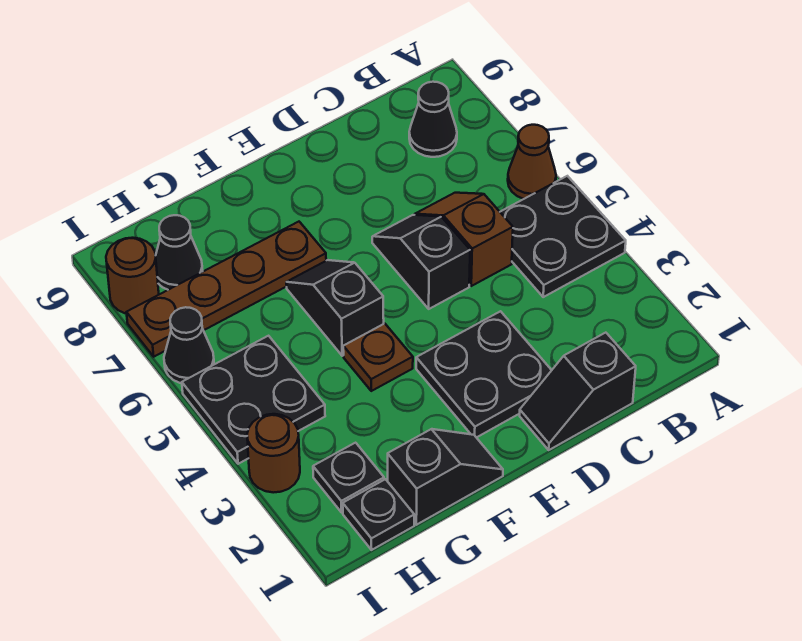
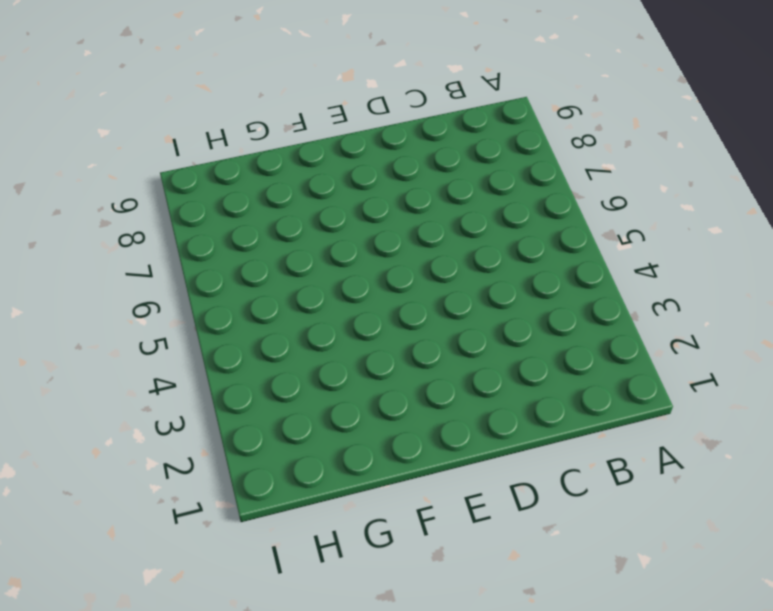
none -> black 2x2 plate [500,176,626,297]
none -> brown 1x1 cone [508,125,556,199]
none -> black 1x1 cone [409,82,457,157]

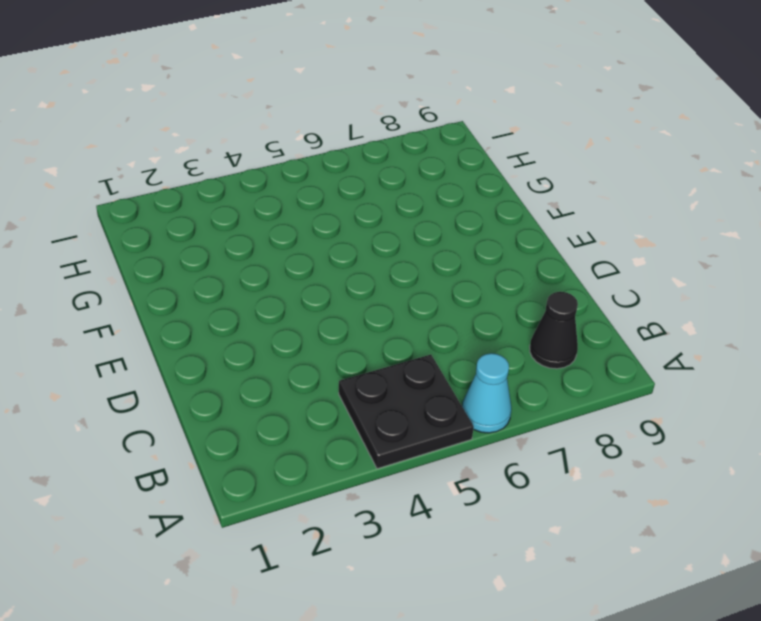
cyan 1x1 cone [462,353,511,433] -> brown 1x1 cone [508,125,556,199]
none -> black 1x2 slope [520,333,636,450]
none -> brown 1x2 slope [415,193,513,286]
none -> black 2x2 plate [416,311,552,438]

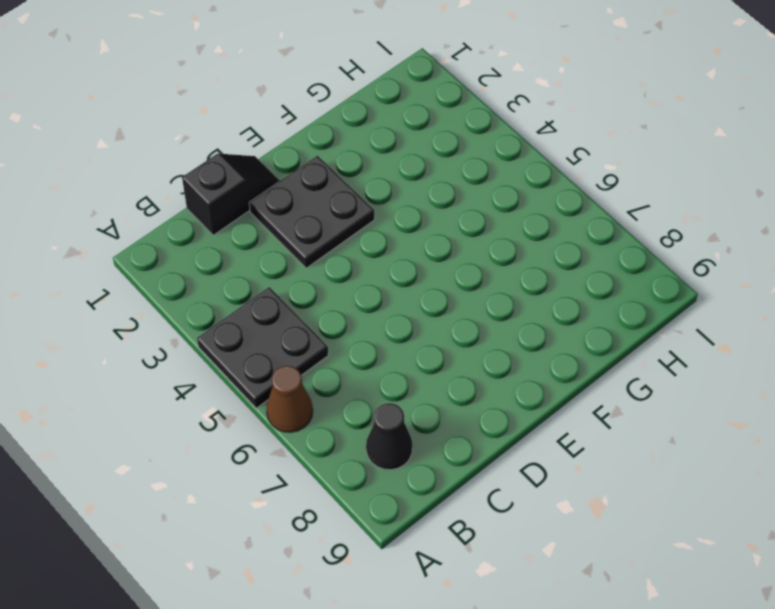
none -> brown 1x2 slope [415,193,513,286]
none -> black 1x2 slope [372,215,470,309]
none -> black 1x2 slope [388,429,503,525]

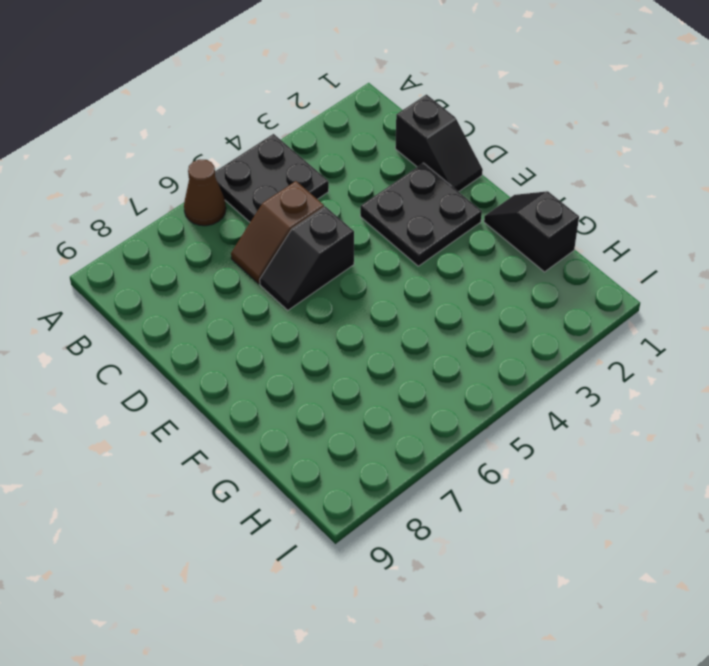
none -> black 1x1 cone [409,82,457,157]
none -> brown 1x1 plate [343,324,413,391]
none -> black 1x2 slope [286,260,384,356]

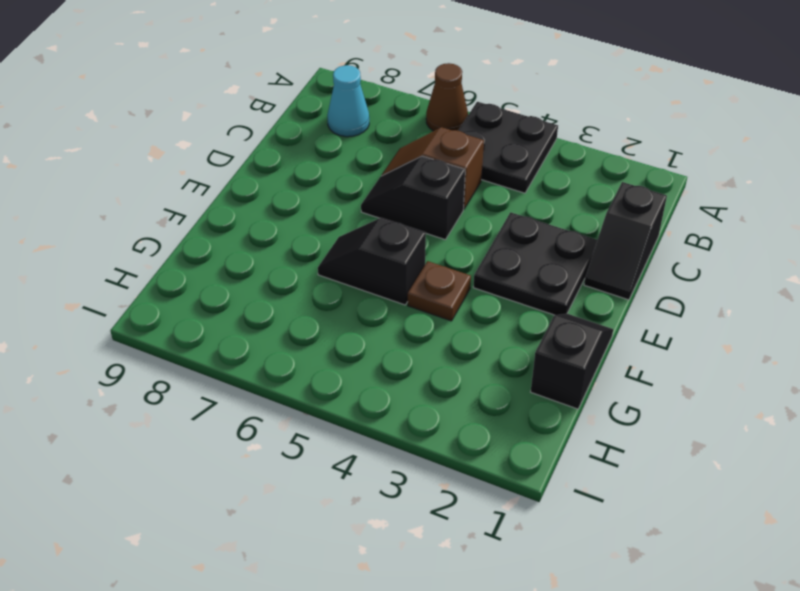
cyan 1x1 cone [327,65,369,137] -> black 1x1 cone [409,82,457,157]
none -> brown 1x4 plate [126,222,326,357]
none -> black 1x1 plate [343,479,414,550]
none -> black 1x1 plate [313,443,384,512]

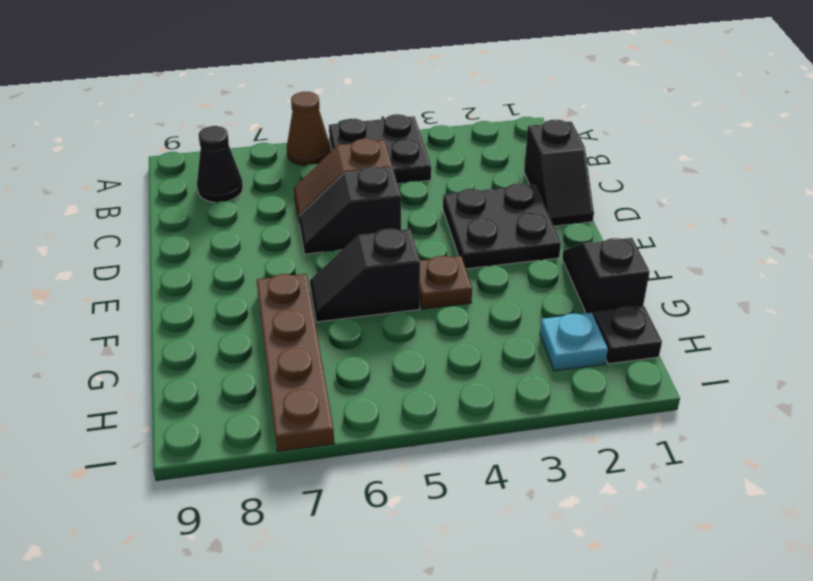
cyan 1x1 plate [540,313,608,371] -> black 1x1 plate [313,443,384,512]
none -> black 2x2 plate [182,336,325,464]
none -> black 1x1 cone [156,215,203,290]
none -> brown 1x1 round brick [247,414,300,493]

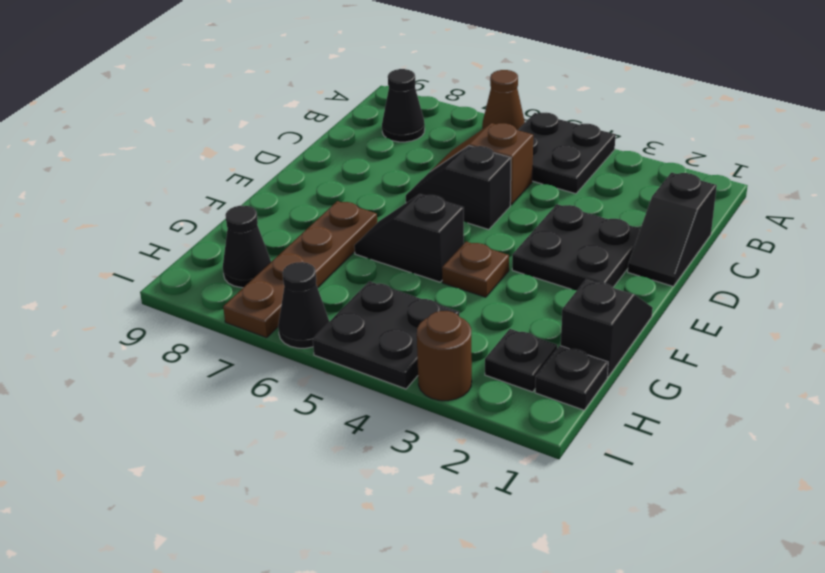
none -> brown 1x1 round brick [106,238,159,314]

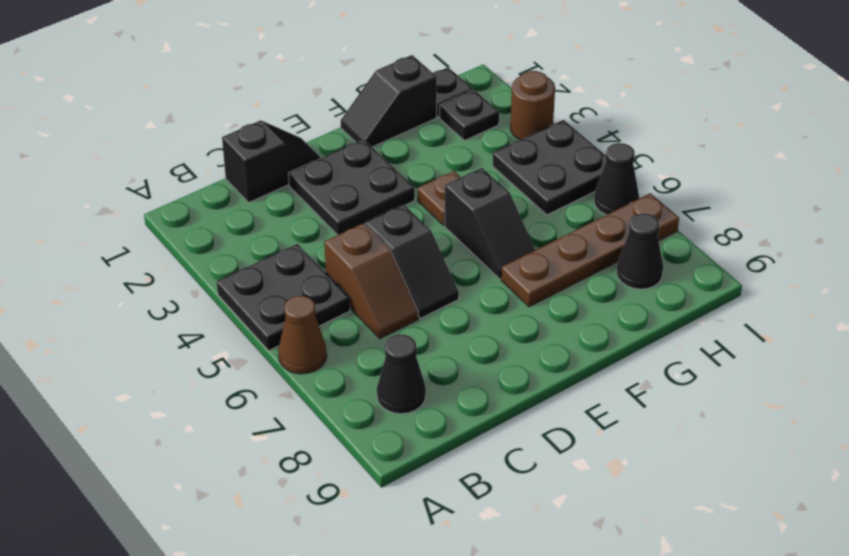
none -> brown 1x1 round brick [106,238,159,314]

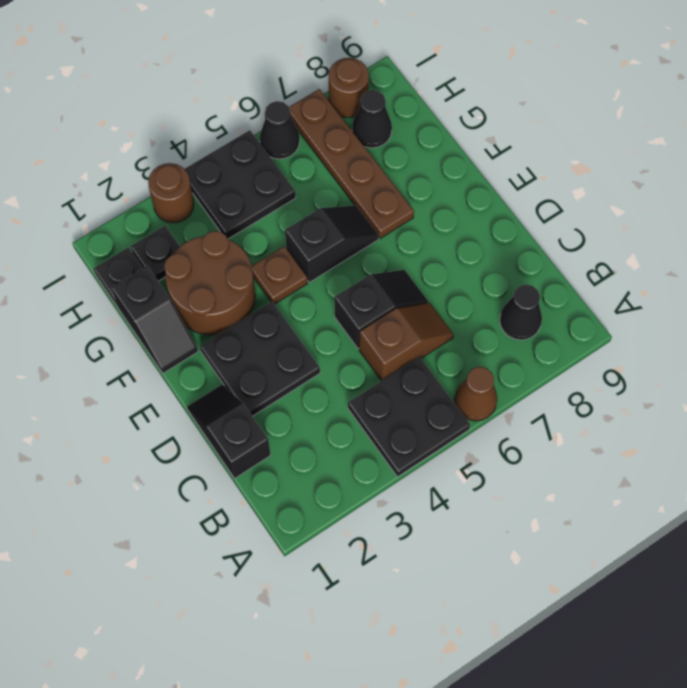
brown 2x2 round brick [164,231,255,335] -> none

